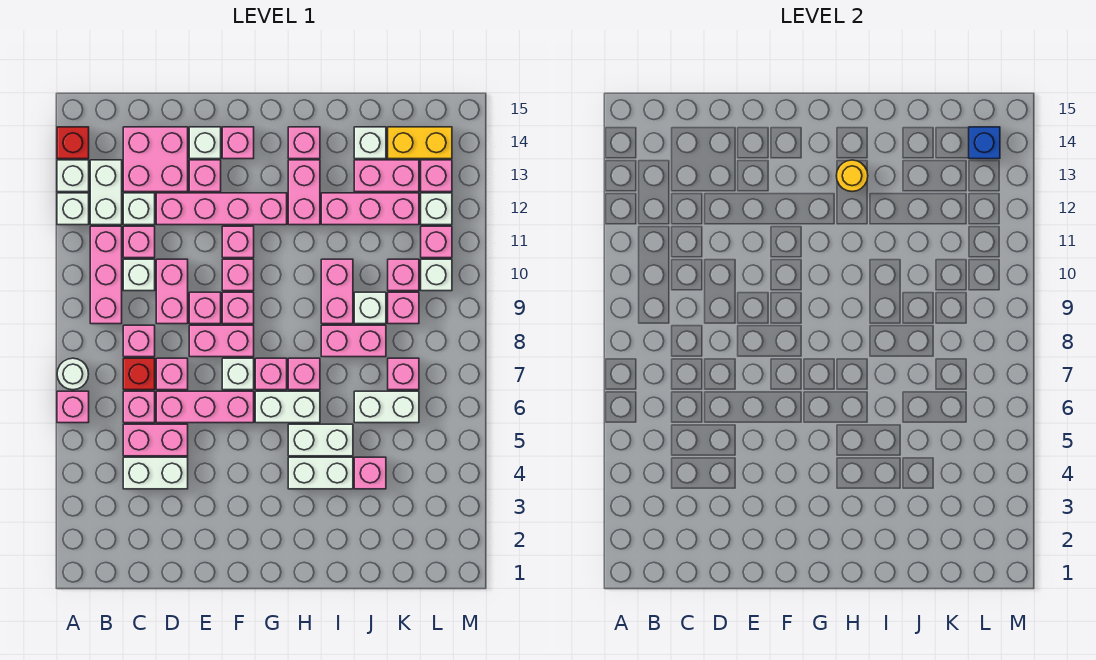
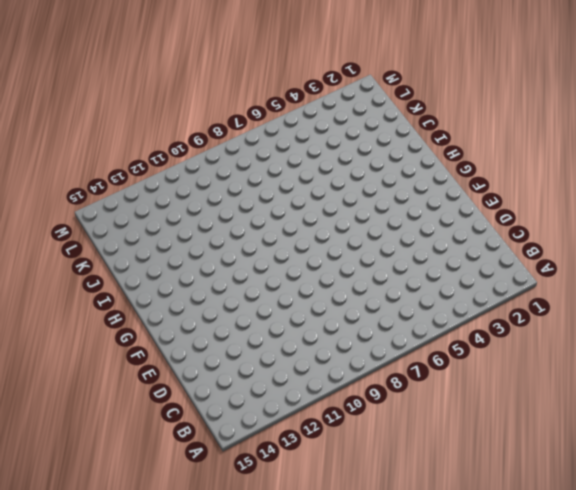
none -> pink 1x1 brick [57,391,89,423]
none -> white 1x1 round brick [57,358,89,390]
none -> white 1x1 brick [57,193,89,225]
none -> white 1x1 brick [57,160,89,192]

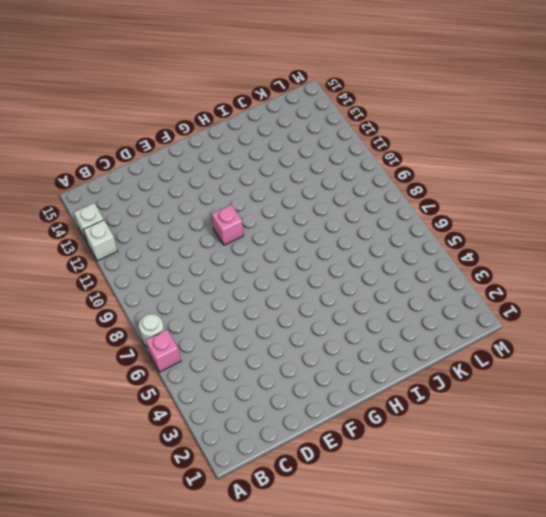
none -> red 1x1 brick [57,127,89,159]
none -> pink 1x3 brick [90,226,122,324]
none -> white 1x2 brick [90,160,122,225]
none -> white 1x2 brick [123,457,188,489]

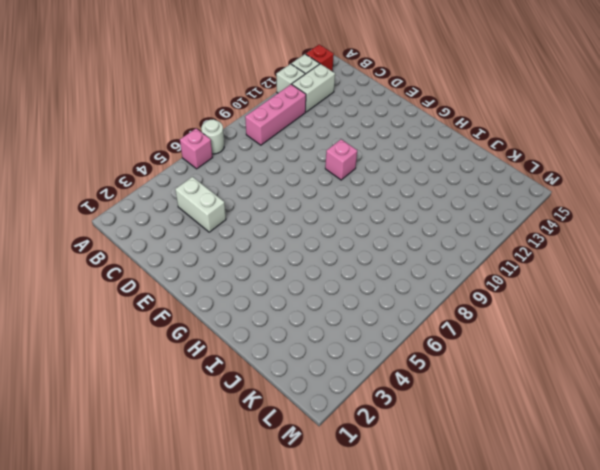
none -> pink 1x2 brick [123,424,188,456]
none -> pink 1x1 brick [123,391,155,423]
none -> red 1x1 brick [123,358,155,390]
none -> pink 1x1 brick [123,325,155,357]

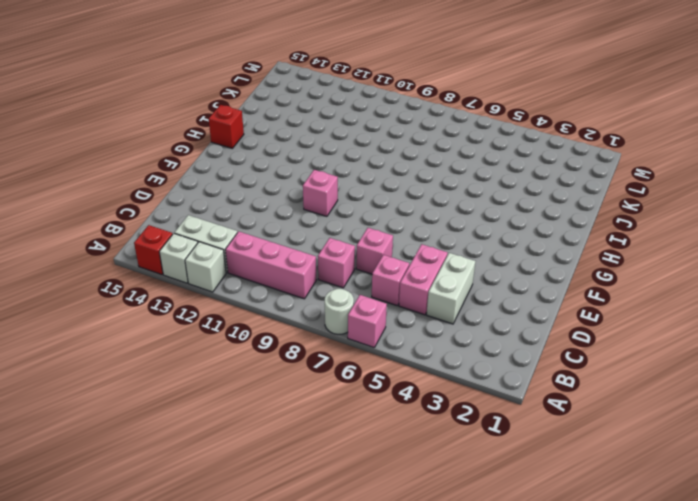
red 1x1 brick [209,105,244,148] -> red 1x1 brick moved to [123,358,155,390]
none -> white 1x1 brick [123,259,155,291]
none -> pink 1x1 brick [123,226,155,258]
none -> white 1x1 brick [123,193,155,225]
none -> pink 2x2 brick [123,127,188,192]

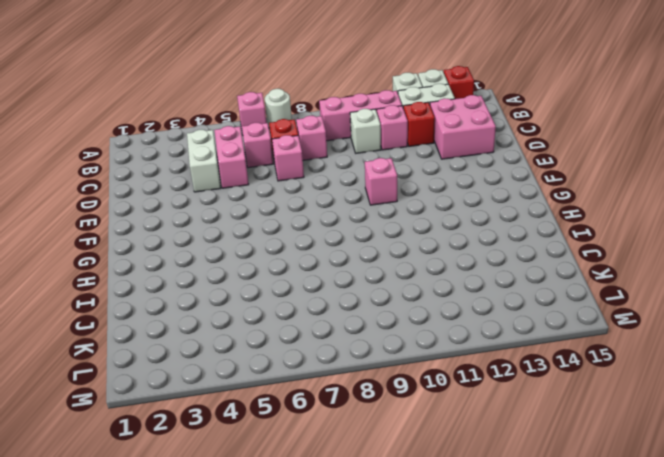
red 1x1 brick [403,102,435,146] -> white 1x1 brick [123,193,155,225]
none -> pink 1x3 brick [156,391,254,423]
none -> pink 1x2 brick [156,259,188,324]
none -> pink 1x4 brick [156,193,287,225]
none -> pink 1x2 brick [189,325,254,357]

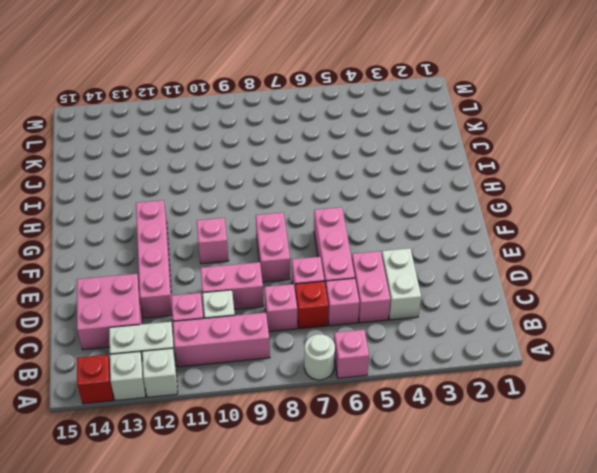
none -> white 1x1 brick [123,193,155,225]
none -> pink 1x1 brick [189,292,221,324]
none -> pink 1x1 brick [189,160,221,192]
none -> white 1x1 brick [189,127,221,159]

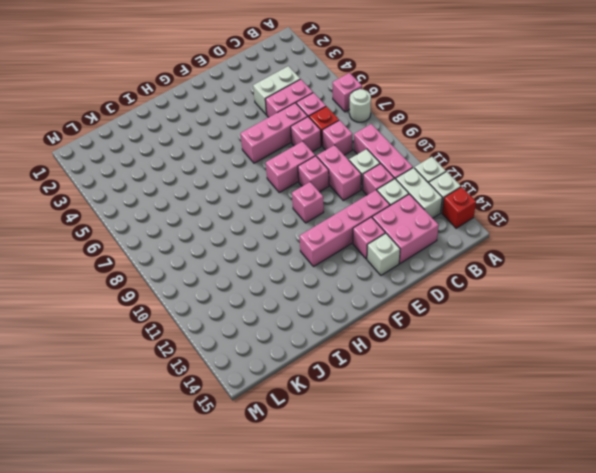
none -> white 1x1 brick [222,358,254,390]
none -> pink 1x1 brick [222,292,254,324]
none -> pink 1x1 brick [222,226,254,258]
none -> pink 1x1 brick [222,127,254,159]

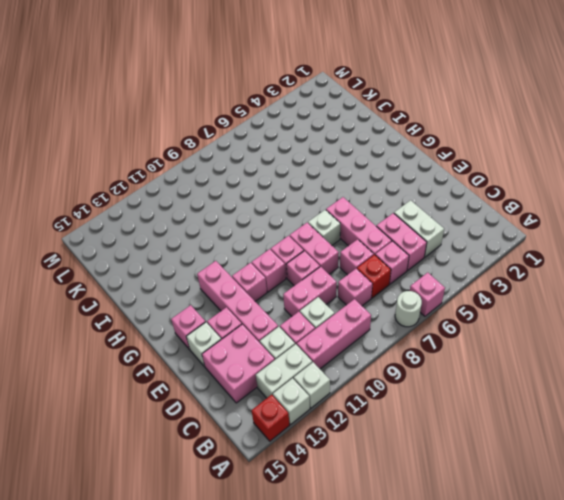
none -> white 1x2 brick [255,391,320,423]
none -> pink 1x1 brick [255,358,287,390]
none -> white 1x2 brick [288,457,353,489]
none -> white 1x2 brick [288,424,353,456]

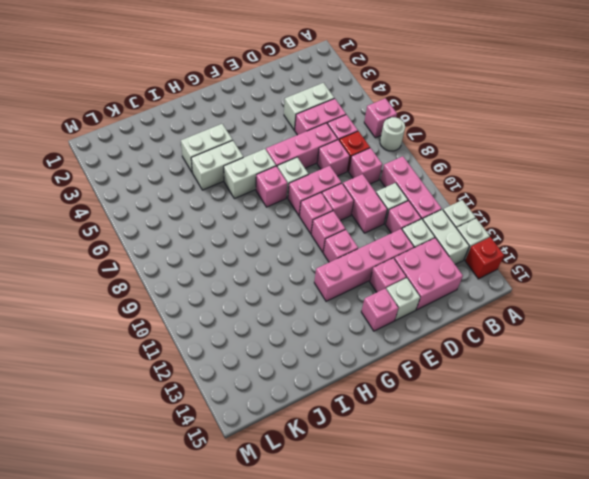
none -> pink 1x1 brick [288,358,320,390]
none -> pink 1x2 brick [288,160,320,225]
none -> pink 1x1 brick [288,127,320,159]
none -> pink 1x2 brick [321,325,386,357]

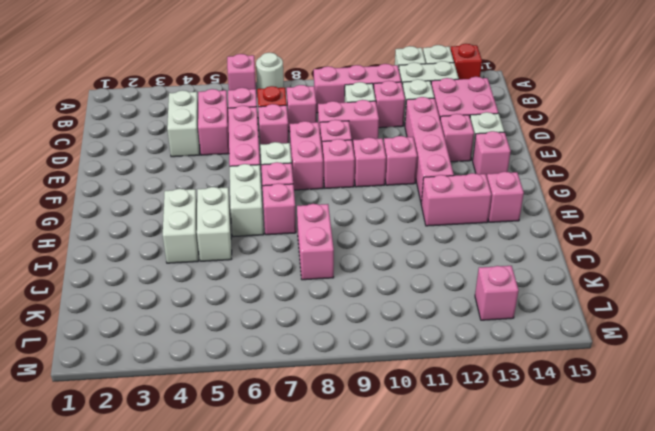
none -> pink 1x2 brick [321,259,353,324]
none -> pink 1x3 brick [321,193,419,225]
none -> pink 1x1 brick [354,457,386,489]
none -> white 1x2 brick [354,391,419,423]

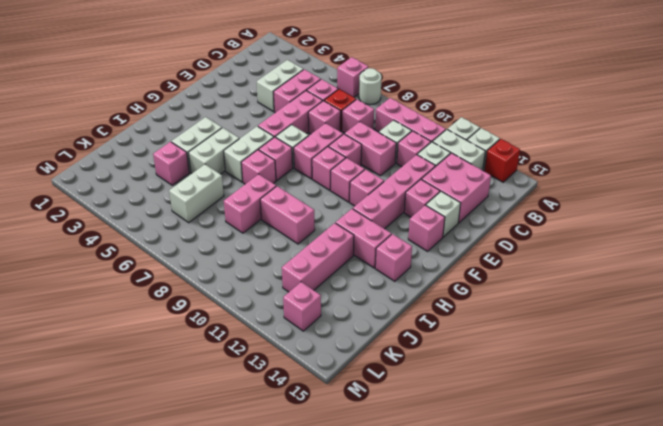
none -> white 1x1 brick [354,292,386,324]
none -> pink 1x2 brick [354,160,419,192]
none -> white 1x1 brick [354,127,386,159]
none -> pink 1x1 brick [388,358,419,390]

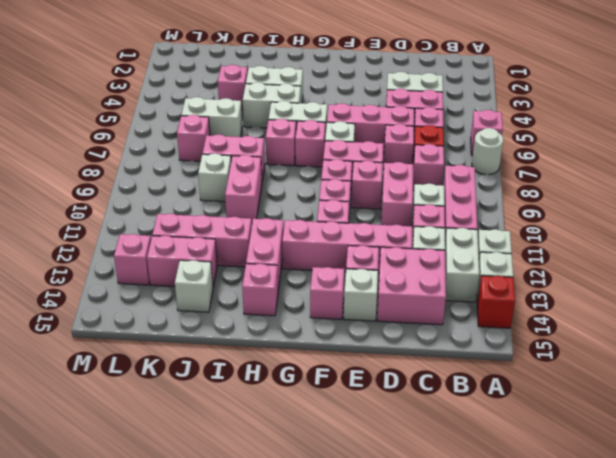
none -> pink 1x1 brick [388,292,419,324]
none -> pink 1x1 brick [388,259,419,291]
none -> yellow 1x2 brick [388,127,452,159]
none -> white 1x1 brick [421,259,452,291]

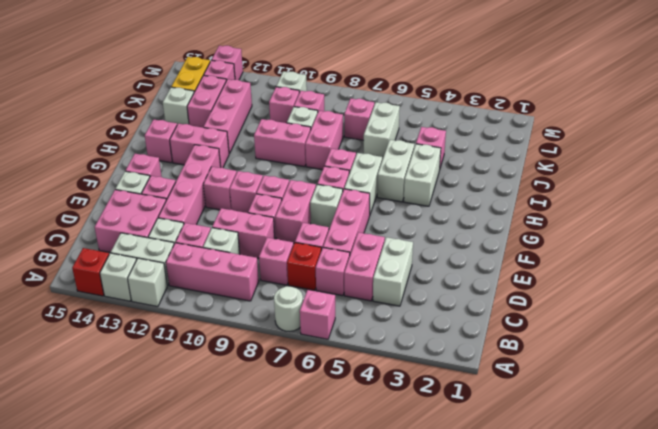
pink 1x1 brick [212,46,243,80] -> pink 1x1 brick moved to [421,226,452,258]
none -> white 1x1 brick [421,193,452,225]
none -> yellow 1x1 round brick [836,160,868,191]
none -> blue 1x1 brick [969,127,1000,159]

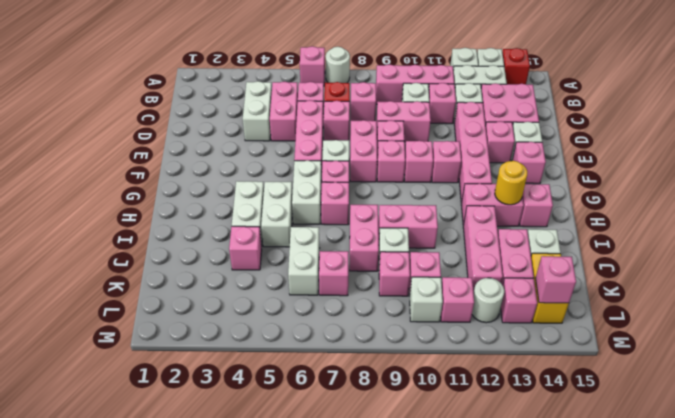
white 1x1 round brick [472,278,504,323] -> white 1x1 brick [421,193,452,225]
pink 1x1 brick [535,256,576,303] -> blue 1x1 brick [969,127,1000,159]

